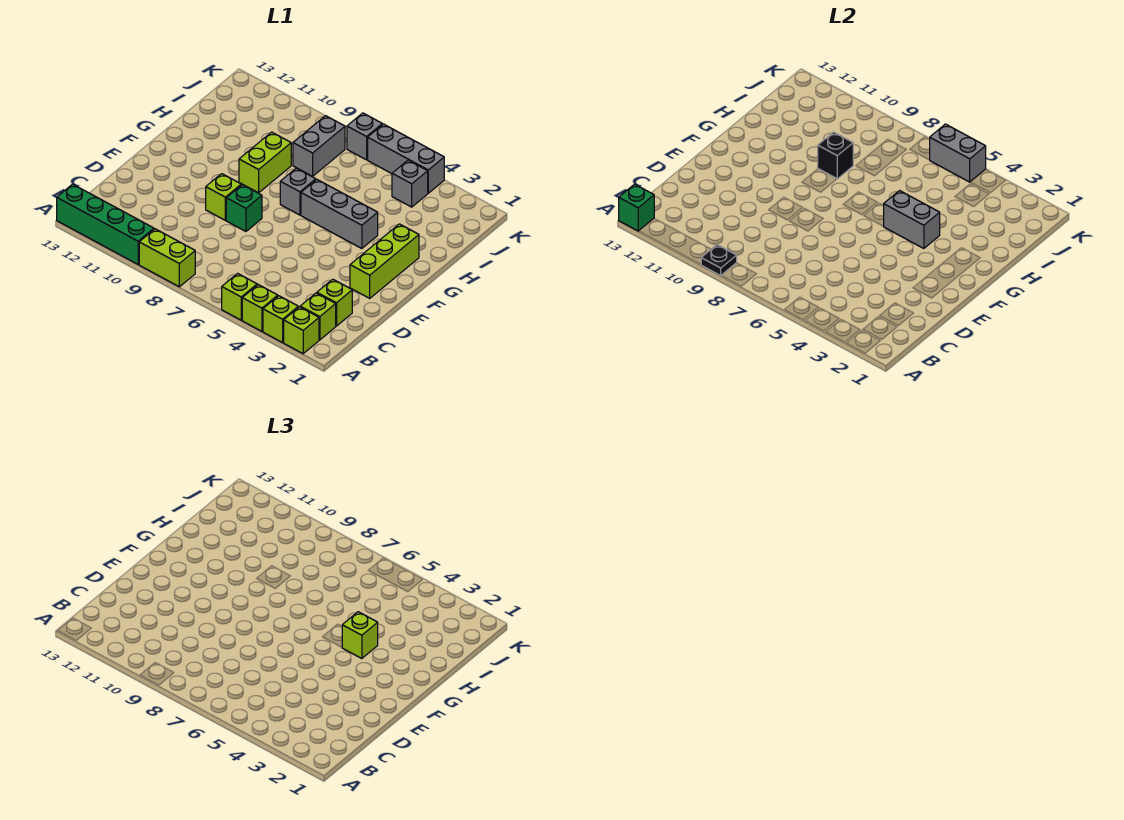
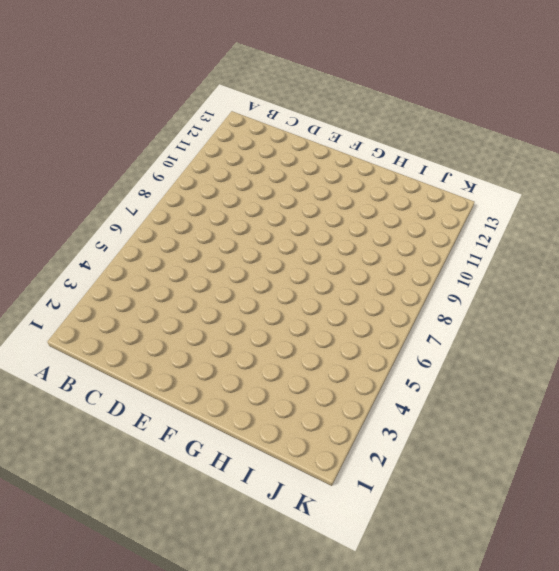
none -> lime 1x1 brick [284,307,319,354]
none -> lime 1x1 brick [263,296,298,343]
none -> lime 1x1 brick [242,285,278,331]

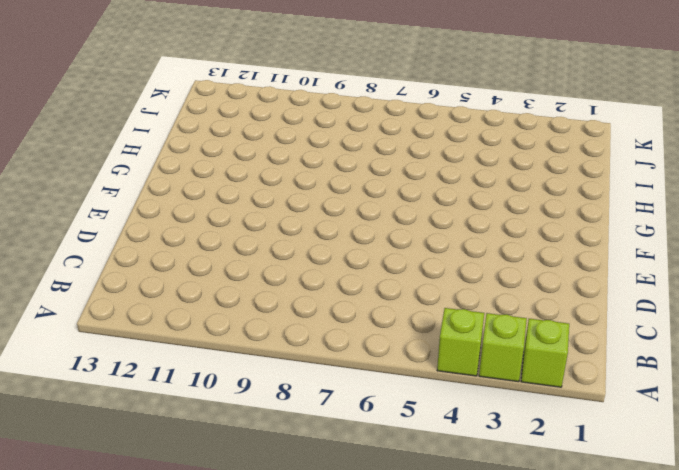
none -> lime 1x1 brick [222,273,257,320]
none -> lime 1x2 brick [139,229,195,287]
none -> green 1x4 brick [57,184,154,264]

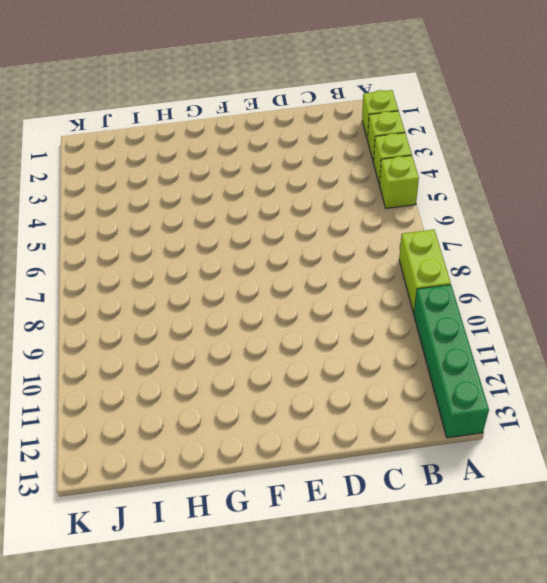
none -> lime 1x1 brick [300,293,336,340]
none -> lime 1x1 brick [317,279,352,326]
none -> lime 1x3 brick [350,224,419,298]

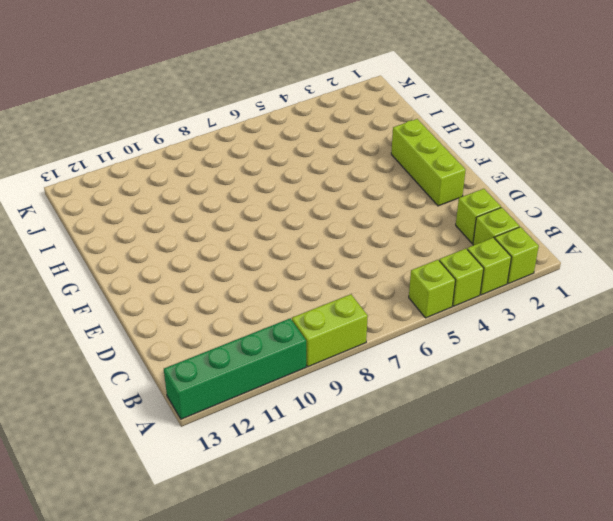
none -> green 1x1 brick [226,185,262,231]
none -> lime 1x1 brick [206,174,241,220]
none -> grey 1x3 brick [301,180,378,249]

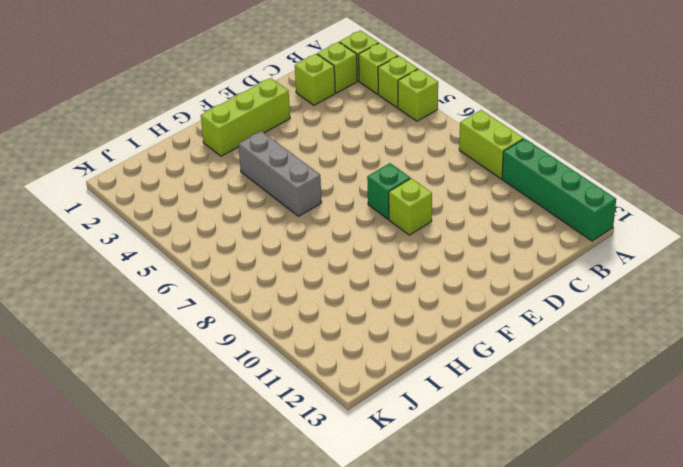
none -> grey 1x1 brick [280,168,316,215]
none -> lime 1x2 brick [239,132,291,193]
none -> grey 1x2 brick [293,116,345,176]

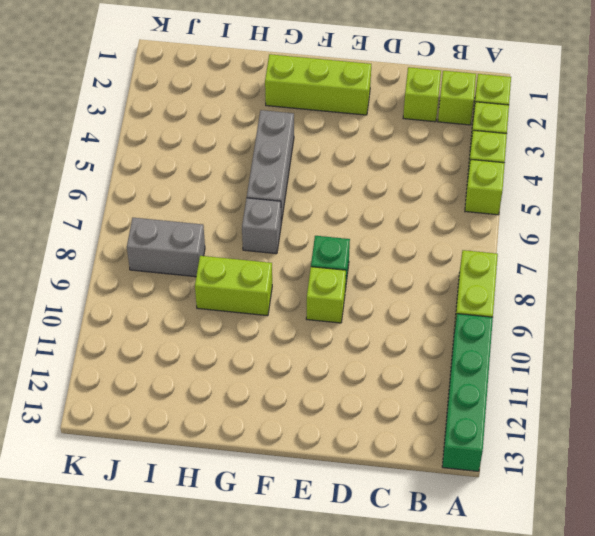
none -> grey 1x1 brick [392,160,428,207]
none -> grey 1x3 brick [368,124,444,193]
none -> grey 1x1 brick [347,113,382,160]

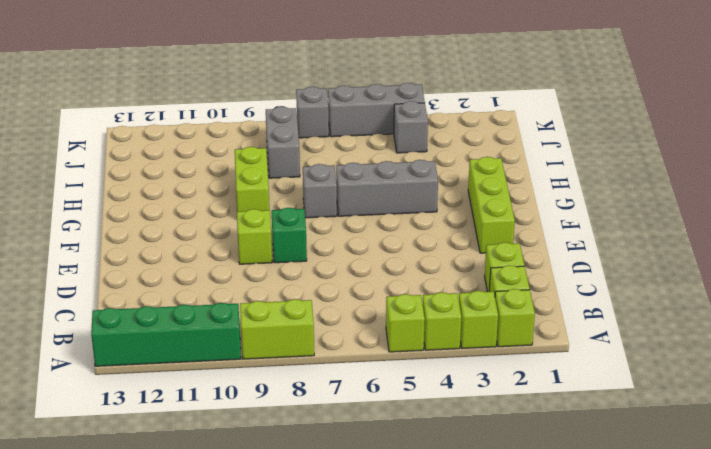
none -> black 1x1 plate [701,245,737,276]
none -> green 1x1 brick [619,184,654,231]
none -> grey 1x2 brick [883,191,940,249]

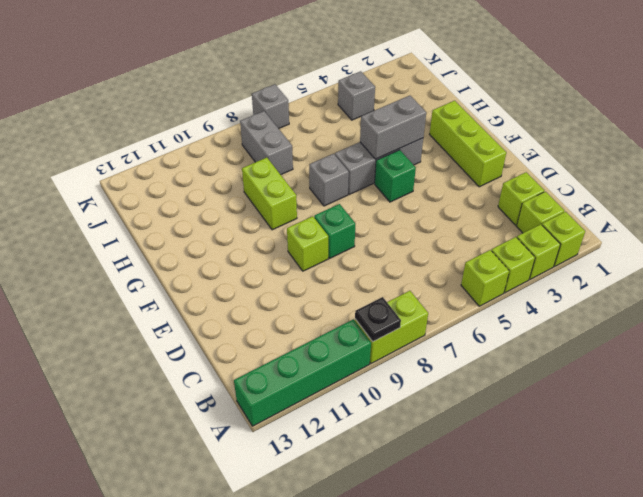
green 1x1 brick [375,150,416,202] -> green 1x1 brick moved to [619,184,654,231]
none -> grey 1x3 brick [368,124,444,193]
none -> black 1x1 brick [818,132,853,179]
none -> grey 1x2 brick [930,124,986,182]

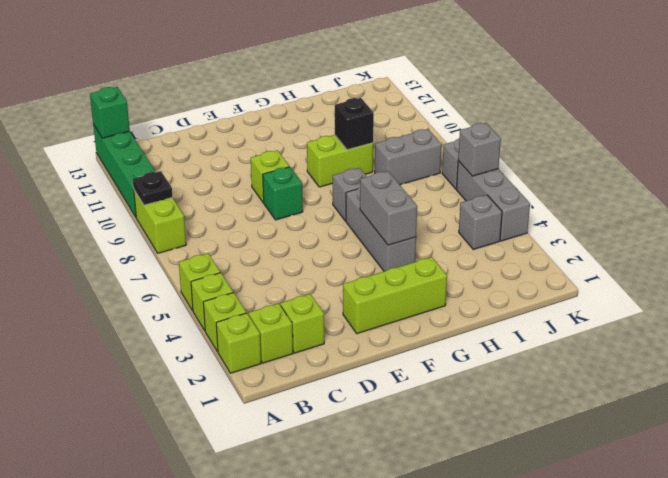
grey 1x1 brick [458,123,501,176] -> grey 1x2 brick [930,124,986,182]
none -> lime 1x1 brick [342,612,378,659]

